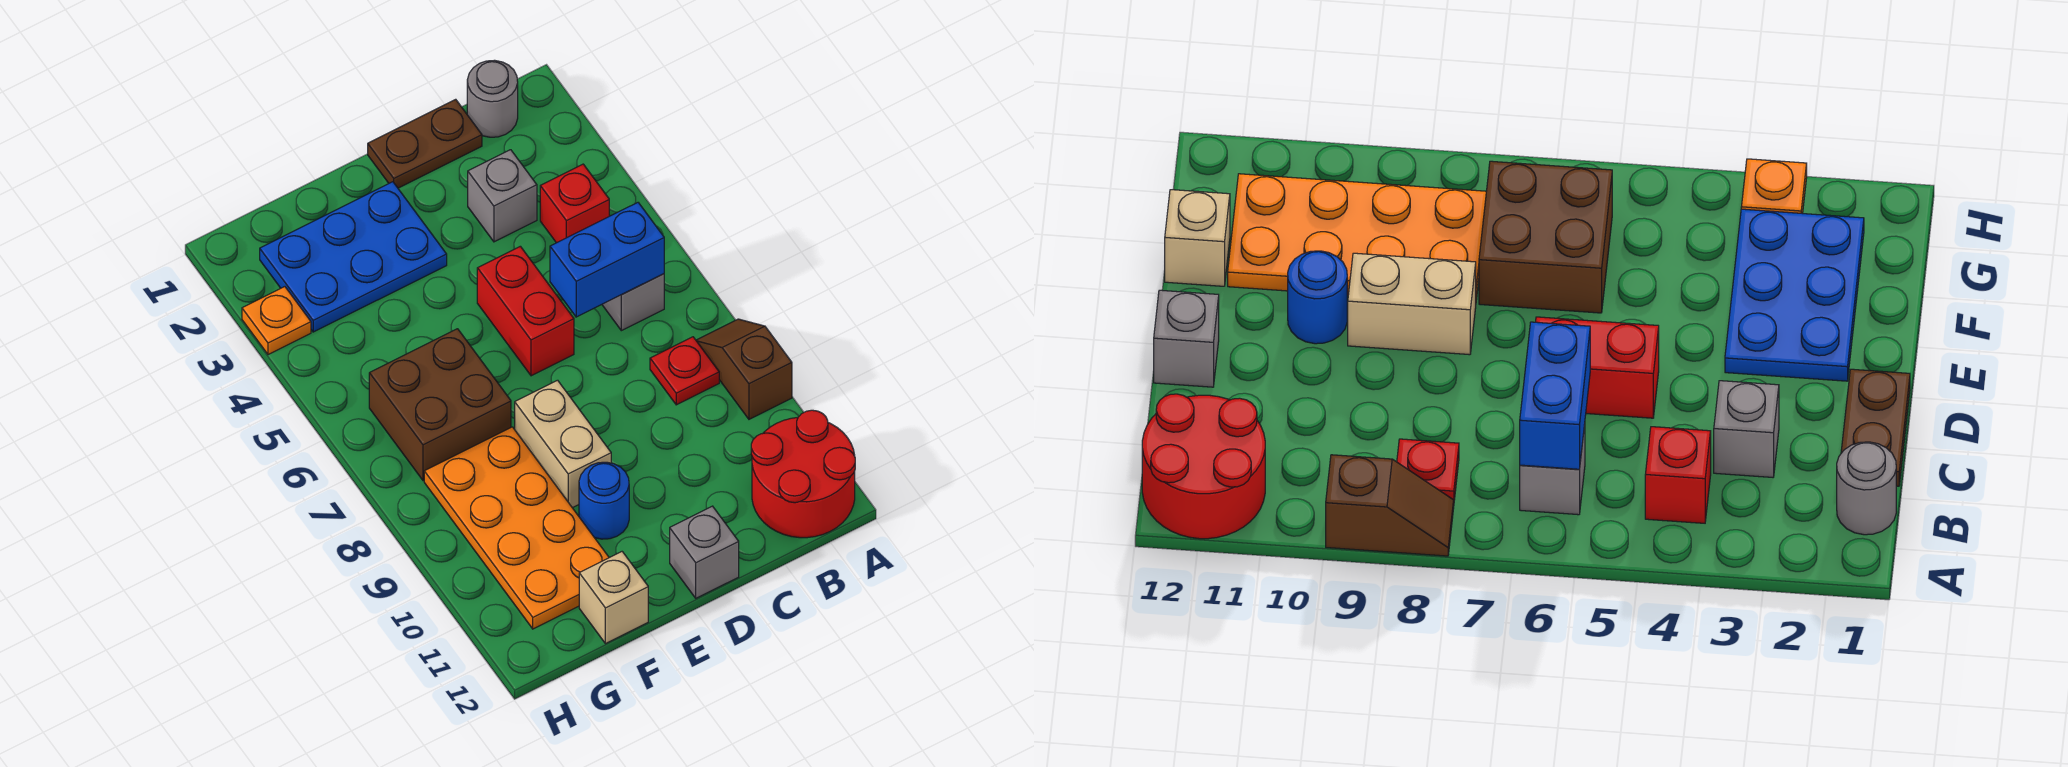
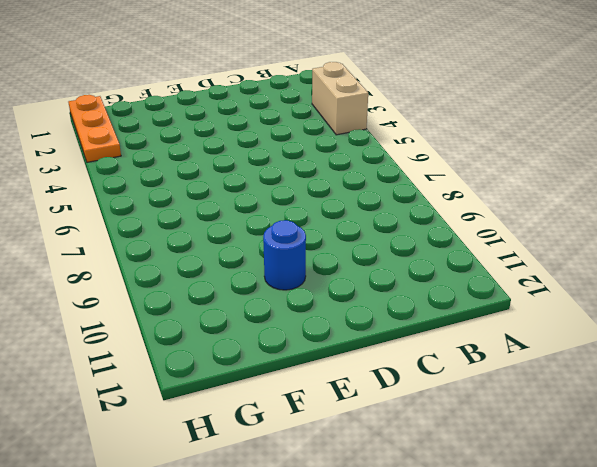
tan 1x2 brick [312,62,368,135] -> tan 1x2 brick moved to [515,380,611,508]
orange 1x3 plate [69,95,121,162] -> orange 1x1 plate [242,287,311,355]
none -> brown 1x2 slope [696,319,792,419]
none -> red 2x2 round brick [751,410,855,538]
none -> grey 1x1 round brick [467,60,518,137]

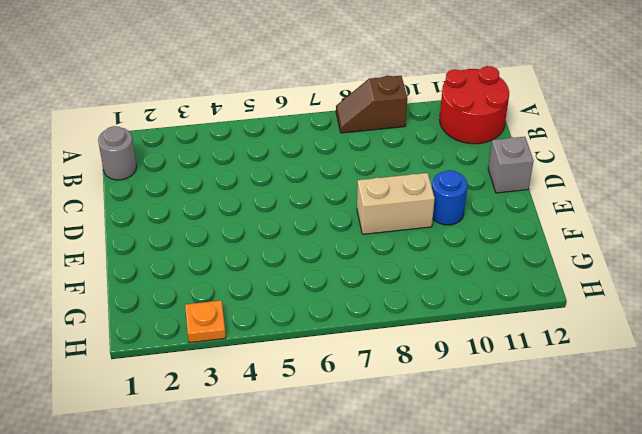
none -> red 1x1 brick [540,164,609,243]
none -> grey 1x1 brick [602,274,664,331]
none -> red 1x1 plate [650,337,719,405]

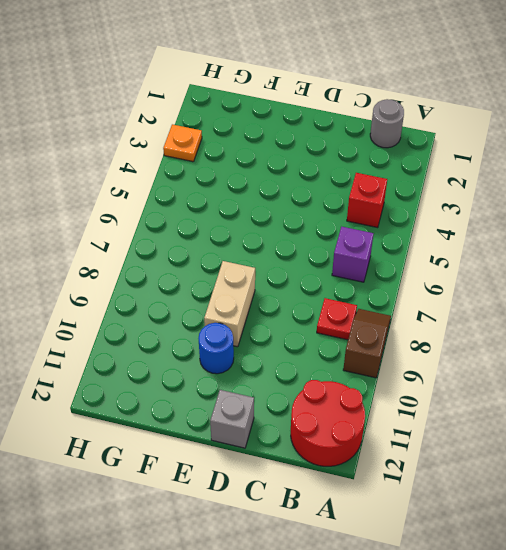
purple 1x1 brick [332,227,374,282] -> grey 1x1 brick [602,274,664,331]
none -> brown 1x2 plate [368,99,482,188]
none -> grey 1x1 brick [468,150,537,242]
none -> red 1x2 brick [477,246,574,376]

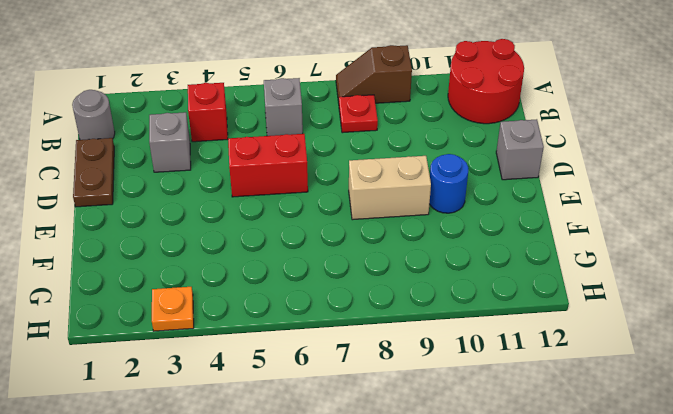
none -> blue 2x3 plate [260,182,447,332]
none -> brown 2x2 brick [369,329,511,481]
none -> orange 2x4 plate [424,427,609,629]

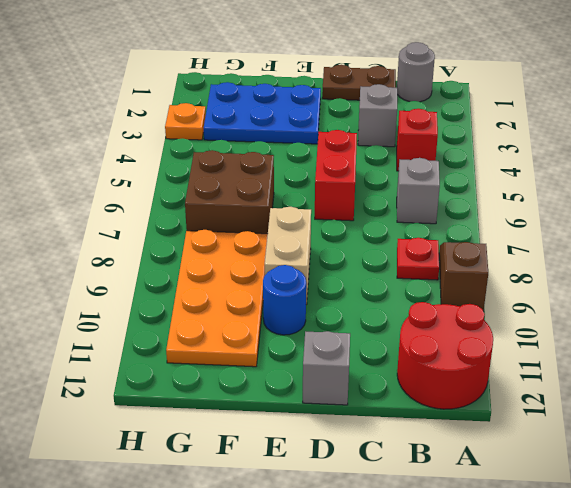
none -> tan 1x1 brick [579,552,648,644]
none -> blue 1x2 brick [550,203,664,317]

